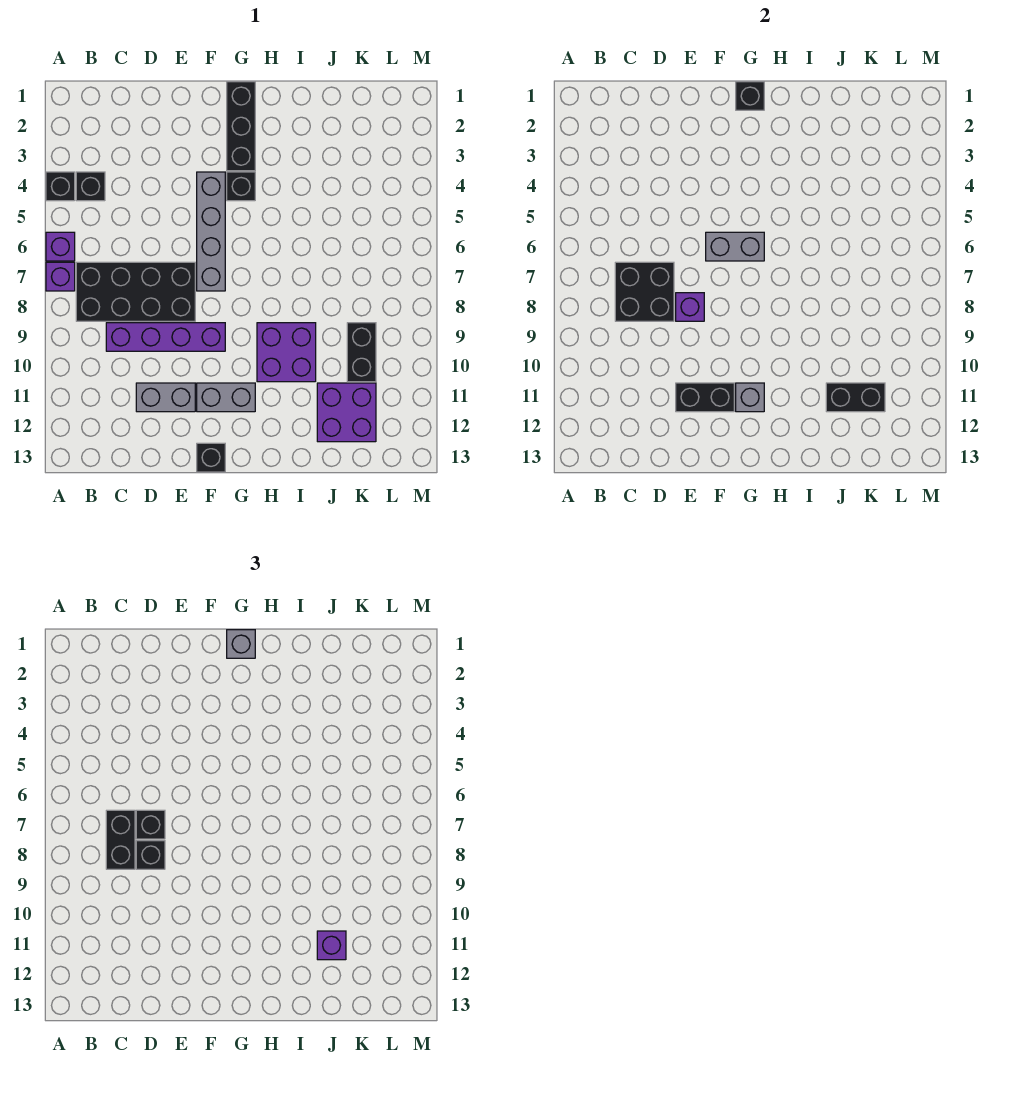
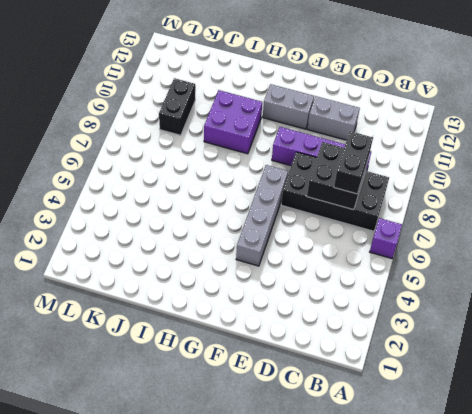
none -> black 1x1 brick [46,172,75,201]
none -> purple 1x1 brick [46,262,75,291]
none -> black 1x1 brick [76,172,105,201]

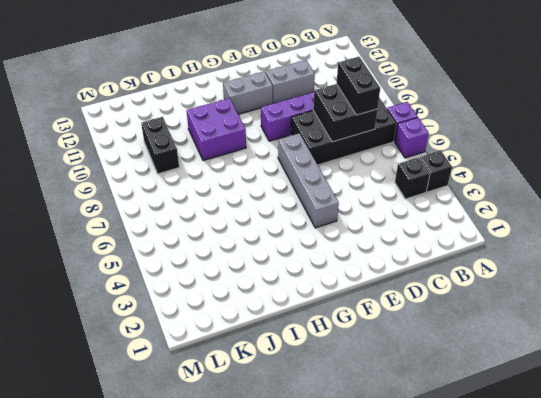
none -> black 1x1 brick [197,443,225,472]
none -> black 1x3 brick [227,82,255,171]
none -> black 1x1 brick [227,172,255,201]

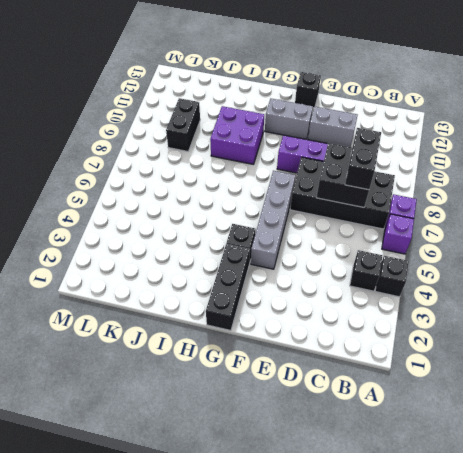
none -> purple 2x2 brick [317,383,376,442]
none -> purple 1x1 brick [676,293,704,321]
none -> black 1x2 brick [676,383,734,412]

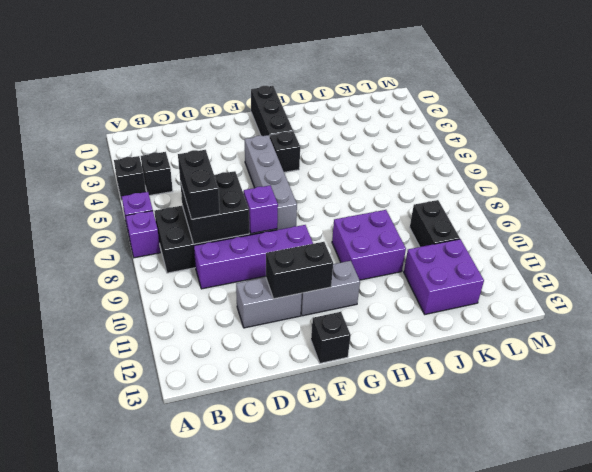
none -> grey 1x2 brick [706,232,764,261]
none -> black 1x1 brick [736,82,764,110]
none -> grey 1x1 brick [736,383,764,412]

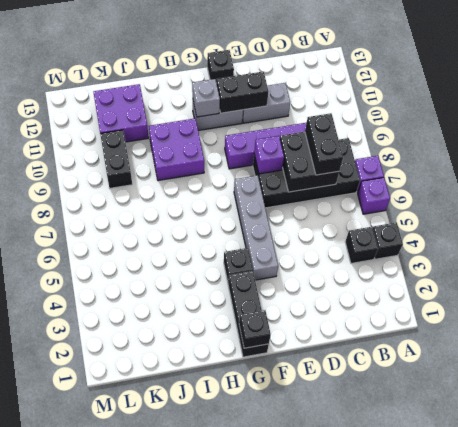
none -> grey 1x2 brick [706,232,764,261]
none -> black 1x2 brick [826,383,885,412]
none -> black 1x1 brick [136,810,165,839]

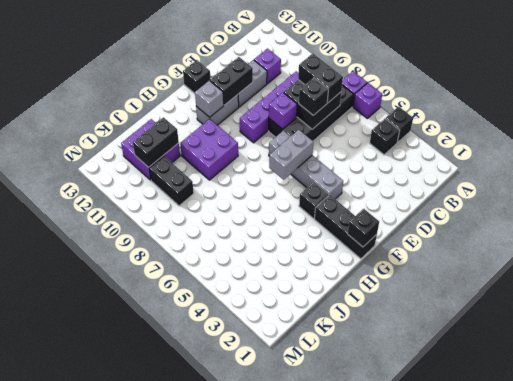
purple 1x1 brick [254,49,281,84] -> purple 1x1 brick moved to [317,931,346,960]
none -> black 1x1 brick [136,841,165,869]
none -> grey 1x1 brick [227,630,255,658]

